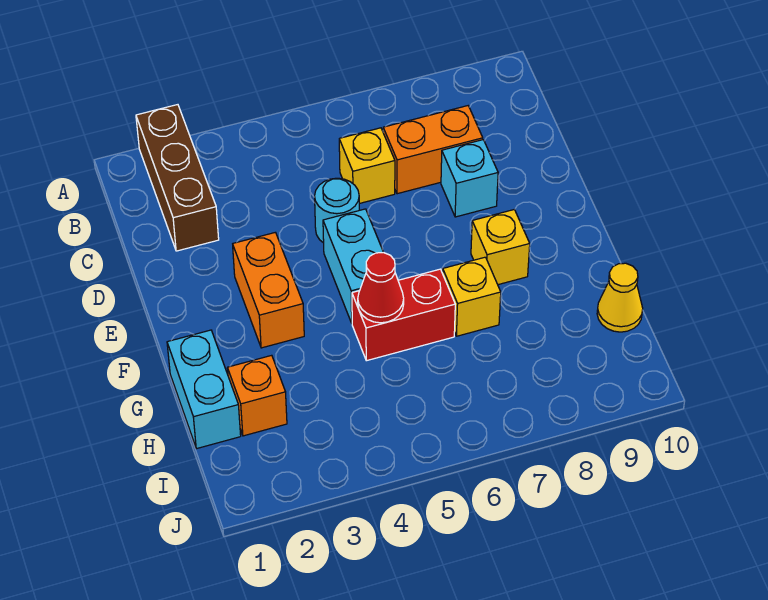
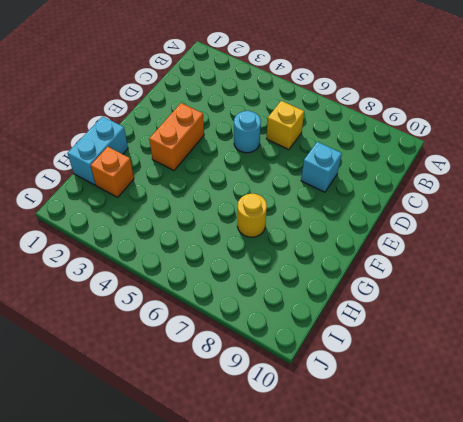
yellow 1x1 round brick [237,194,267,237] -> yellow 1x1 brick [443,257,501,336]
none -> brown 1x3 brick [136,105,219,251]
none -> orange 1x2 brick [383,106,483,194]
none -> cyan 1x2 brick [323,209,384,323]

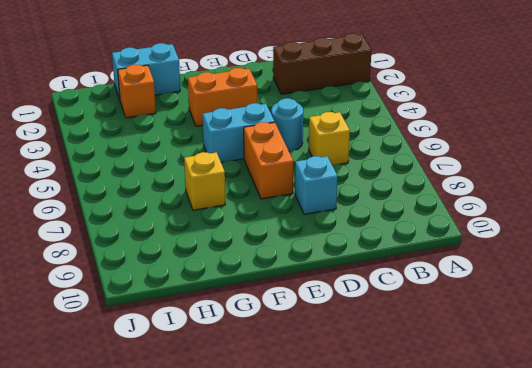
orange 1x2 brick [244,122,293,199] -> orange 1x2 brick moved to [383,106,483,194]
none -> yellow 1x1 brick [471,209,530,285]
none -> red 1x2 brick [352,269,455,361]
none -> yellow 1x1 cone [597,263,643,332]

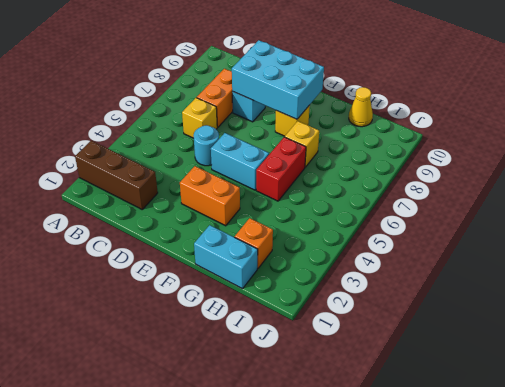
cyan 2x3 brick [232,40,324,119] -> none
none -> red 1x1 cone [358,253,404,323]

